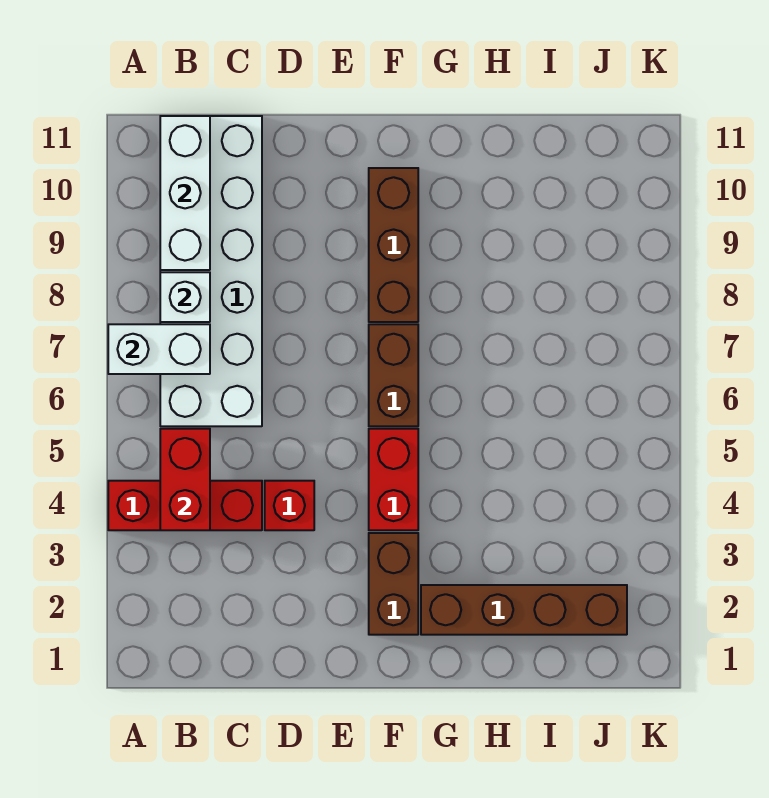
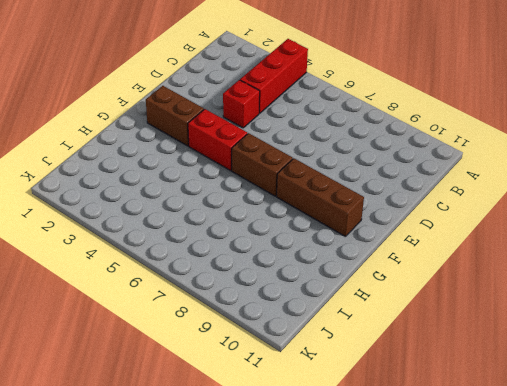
none -> white 2x6 brick [160,116,262,426]
none -> brown 1x4 brick [421,585,627,635]
none -> white 1x2 brick [108,324,210,374]

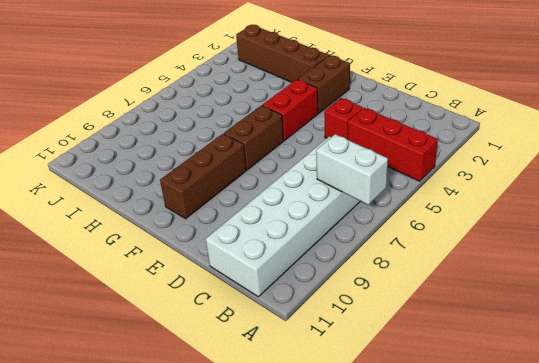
none -> red 1x2 brick [160,429,210,530]
none -> white 1x1 brick [160,272,210,322]
none -> white 1x3 brick [160,116,210,270]

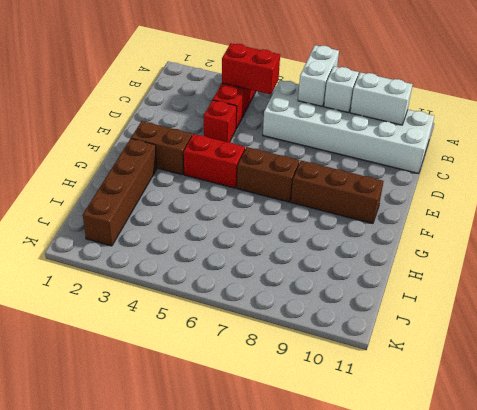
white 1x2 brick [350,72,413,125] -> white 1x3 brick [160,116,210,270]

